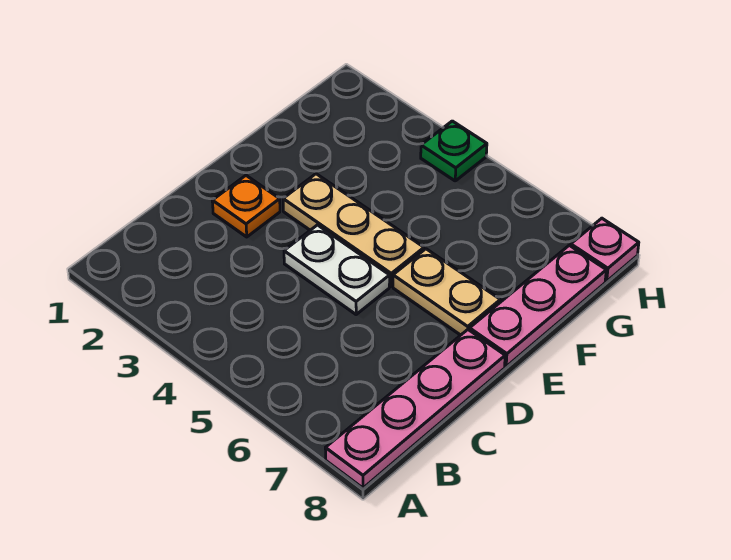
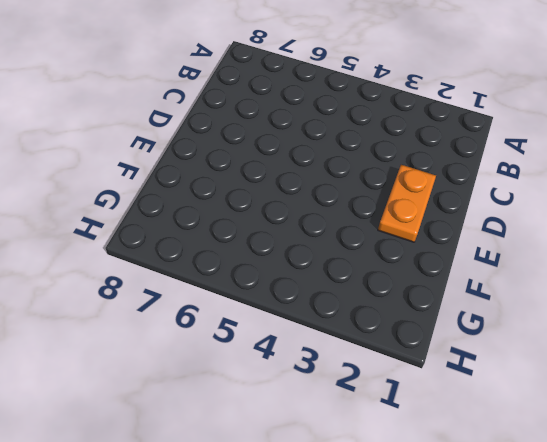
orange 1x2 plate [378,165,436,242] -> orange 1x1 plate [212,176,280,237]
none -> pink 1x4 plate [325,330,505,488]
none -> white 1x2 plate [284,225,390,314]

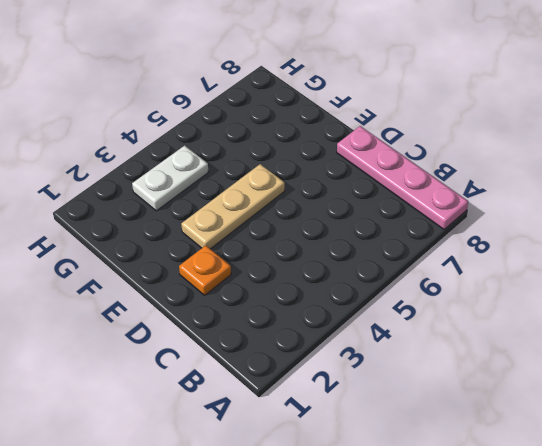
white 1x2 plate [132,146,208,211] -> white 1x2 plate moved to [284,225,390,314]
none -> tan 1x2 plate [393,249,500,335]
none -> pink 1x3 plate [470,245,606,367]

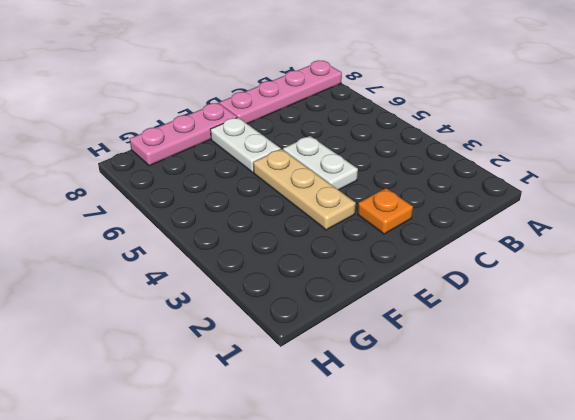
white 1x2 plate [210,117,281,172] -> tan 1x2 plate [393,249,500,335]
none -> green 1x1 plate [421,121,487,181]
none -> pink 1x1 plate [571,218,639,281]

